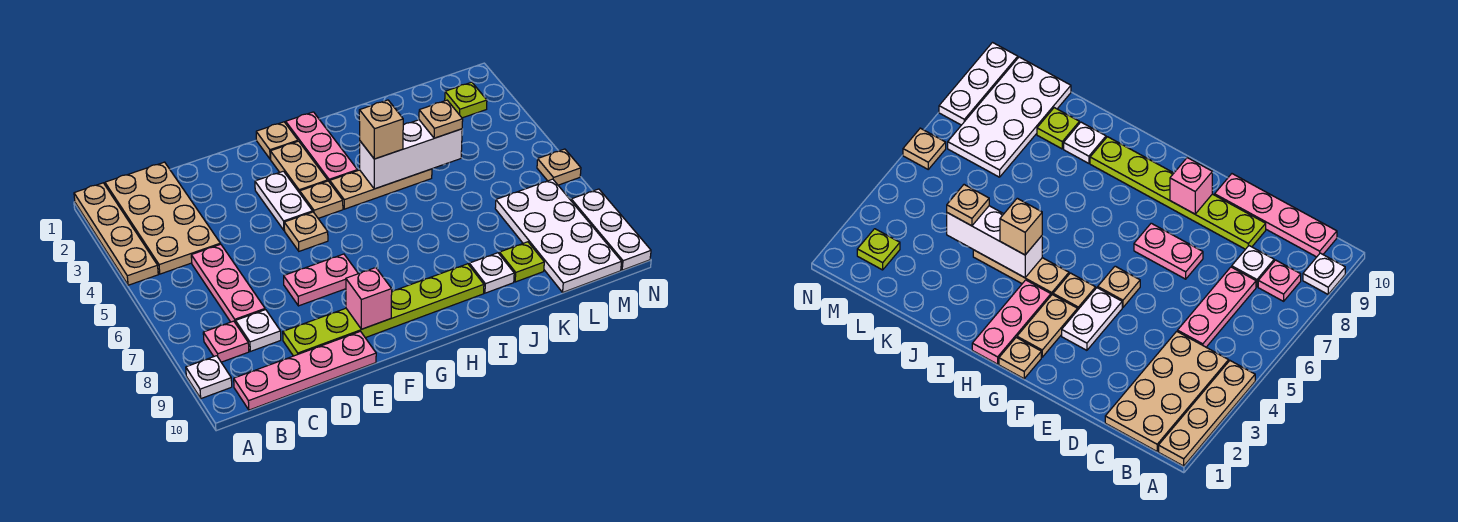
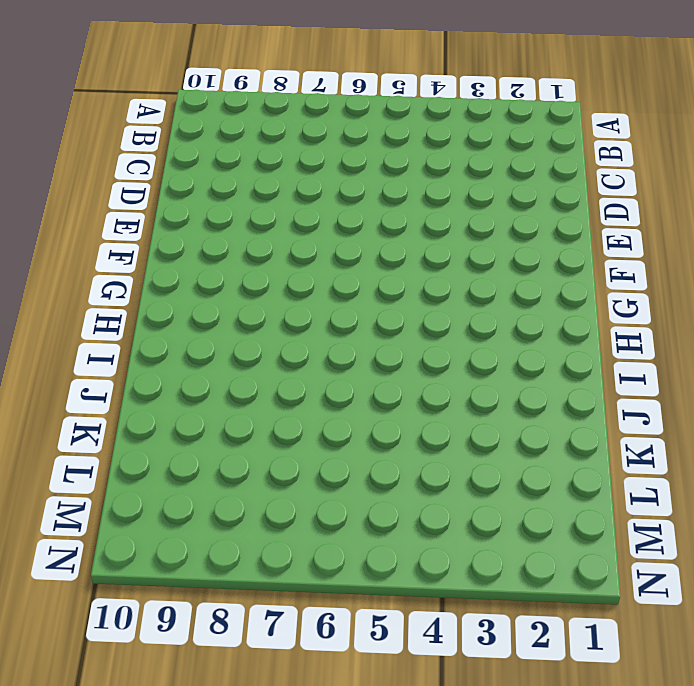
none -> tan 1x4 plate [74,183,158,285]
none -> white 1x1 plate [186,356,232,398]
none -> tan 2x4 plate [105,162,220,274]

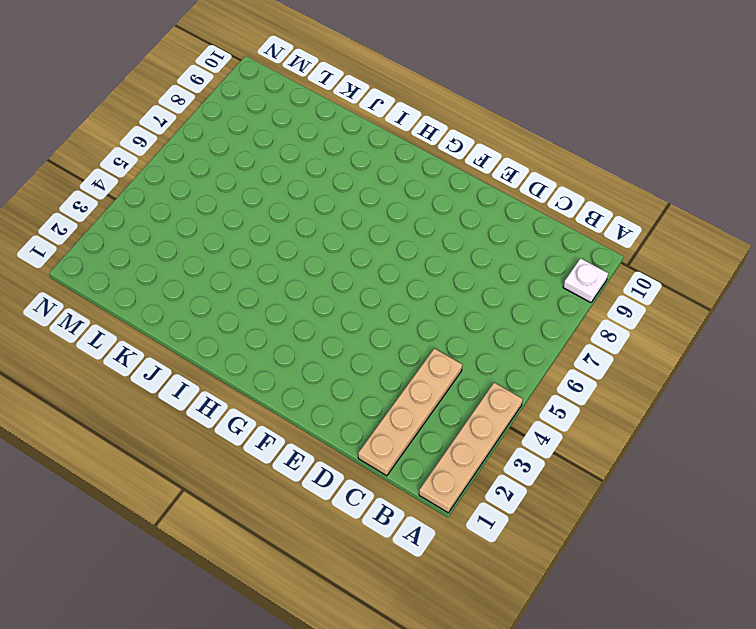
tan 1x4 plate [358,348,462,476] -> tan 2x4 plate [105,162,220,274]
none -> pink 1x1 plate [203,321,249,362]
none -> pink 1x4 plate [234,331,376,410]
none -> pink 1x3 plate [191,244,265,323]

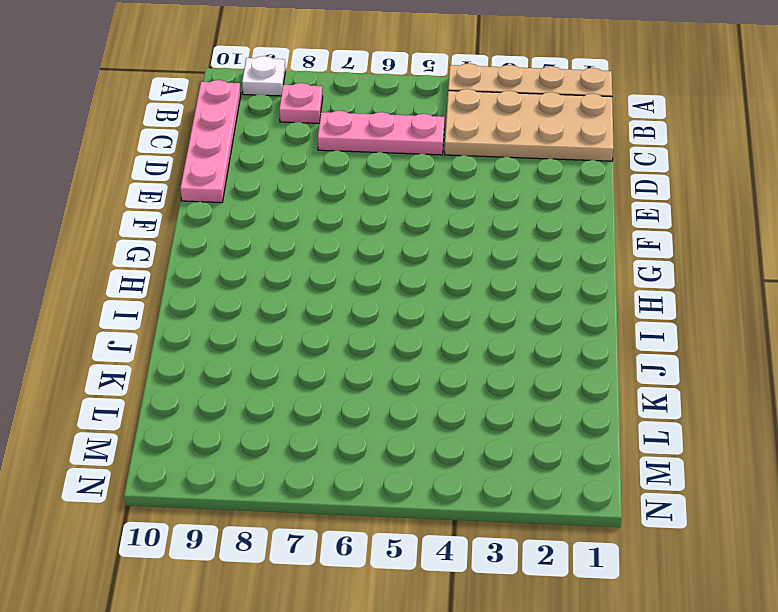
none -> white 1x1 plate [236,310,281,351]
none -> lime 1x6 plate [283,264,484,356]
none -> pink 1x2 plate [284,254,358,306]

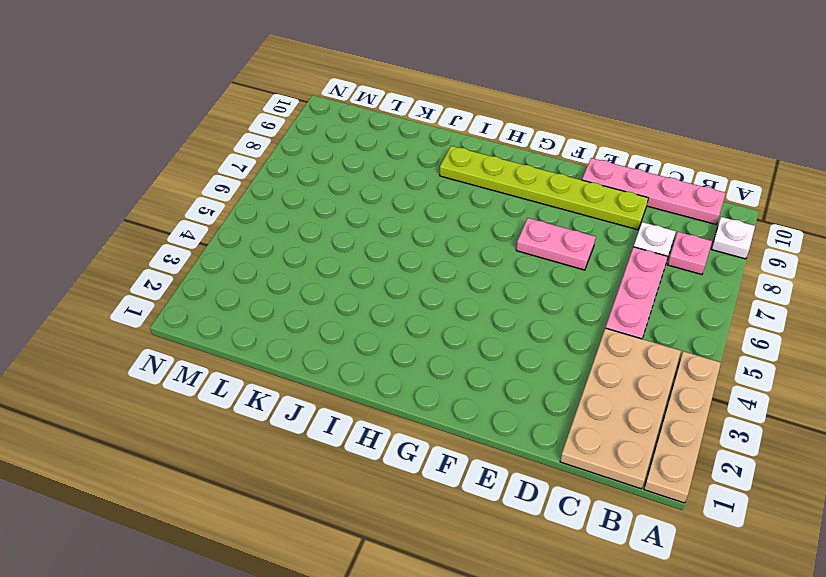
none -> white 1x2 plate [255,171,313,230]
none -> tan 1x1 plate [284,212,328,251]
none -> tan 1x1 plate [256,122,298,159]

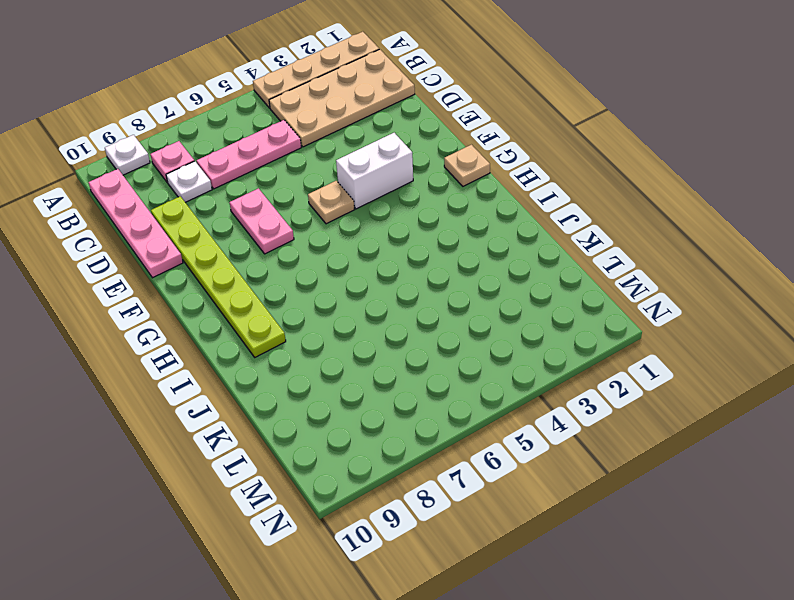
white 1x2 brick [336,133,413,209] -> white 1x2 plate [255,171,313,230]
none -> tan 1x2 plate [270,141,328,193]
none -> tan 1x1 plate [300,181,343,218]
none -> pink 1x3 plate [286,112,357,182]

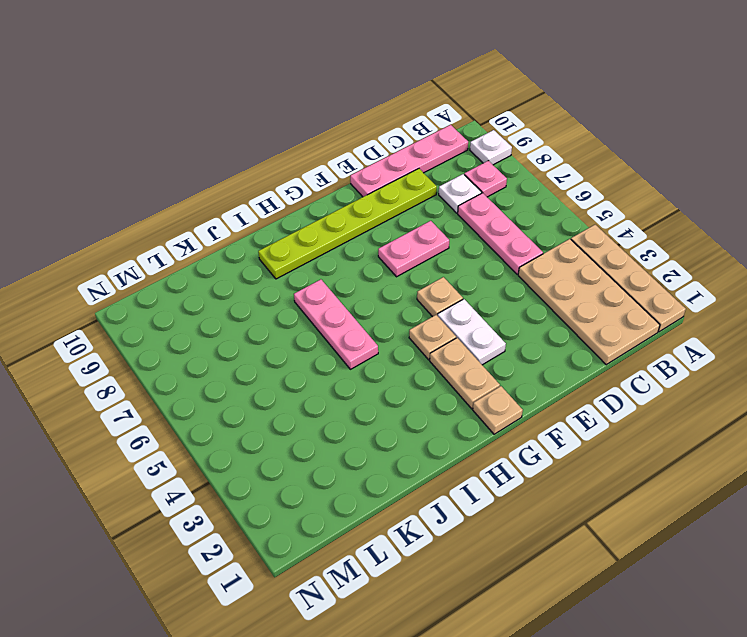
pink 1x3 plate [294,279,378,369] -> pink 1x3 plate moved to [286,112,357,182]
none -> tan 1x3 plate [330,169,432,209]
none -> white 1x1 plate [469,253,514,293]
none -> lime 1x1 plate [499,242,544,282]

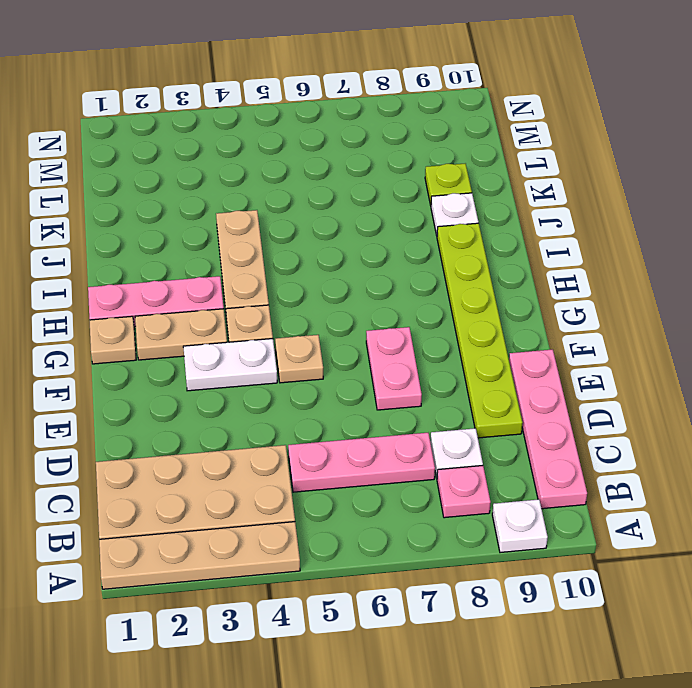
none -> white 2x4 plate [495,179,622,292]
none -> lime 1x1 plate [445,82,487,118]
none -> tan 1x1 plate [537,149,581,185]

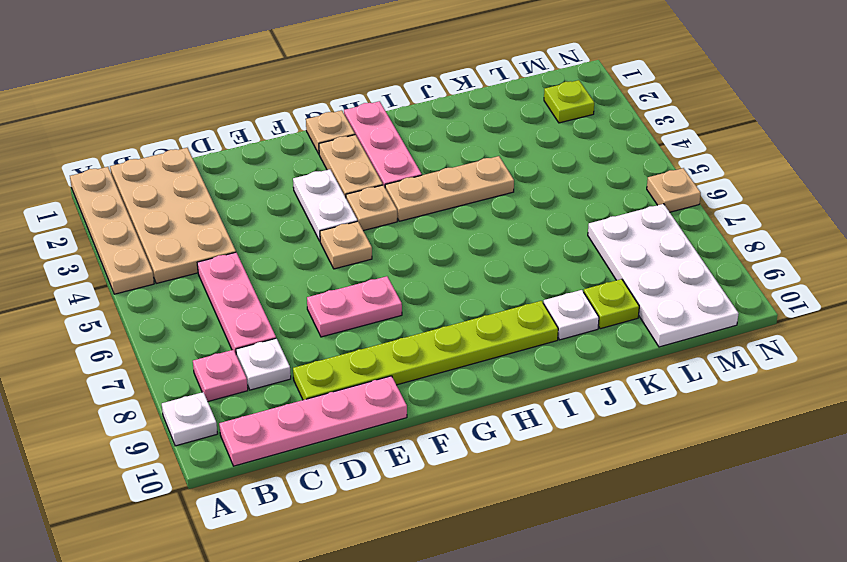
none -> white 1x3 plate [571,189,651,270]
none -> pink 1x1 brick [346,267,392,329]
none -> white 1x3 brick [360,120,462,189]

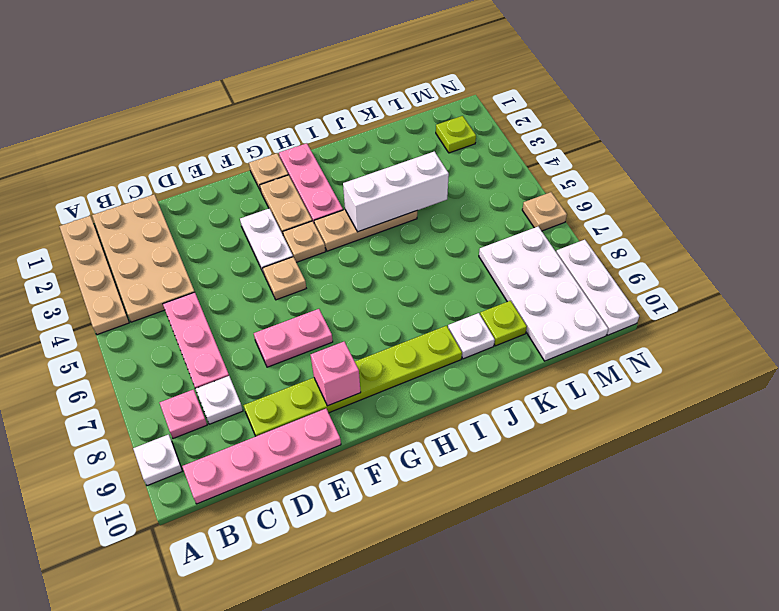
none -> tan 1x1 brick [359,100,403,159]
none -> tan 1x1 plate [419,100,463,138]

